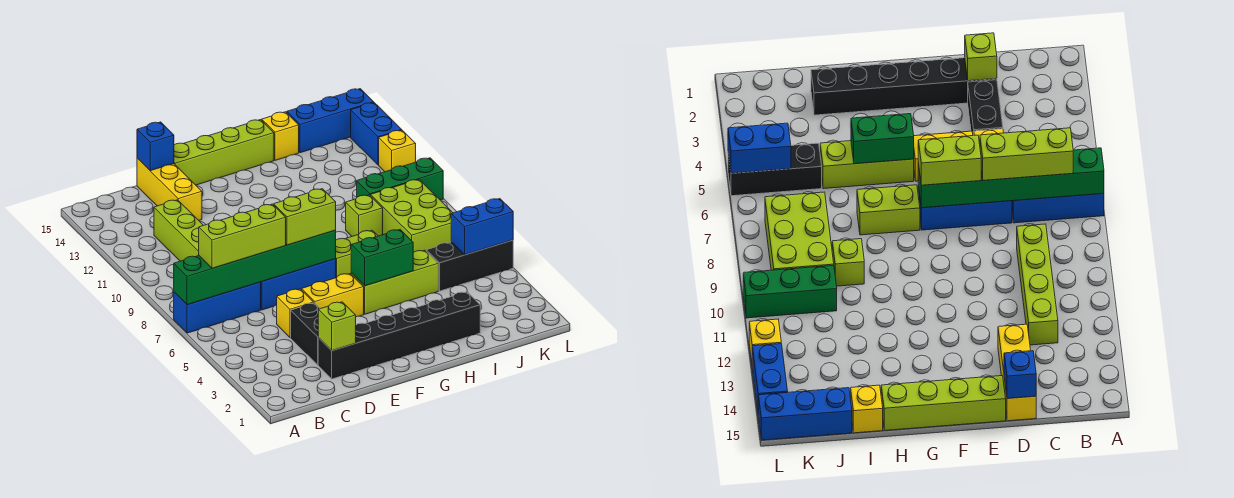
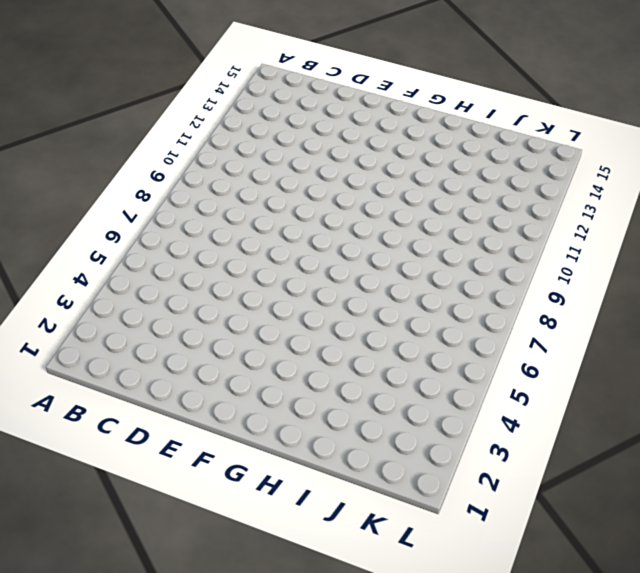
none -> blue 1x3 brick [174,282,261,333]
none -> lime 1x4 brick [154,200,203,261]
none -> black 1x6 brick [318,292,480,379]

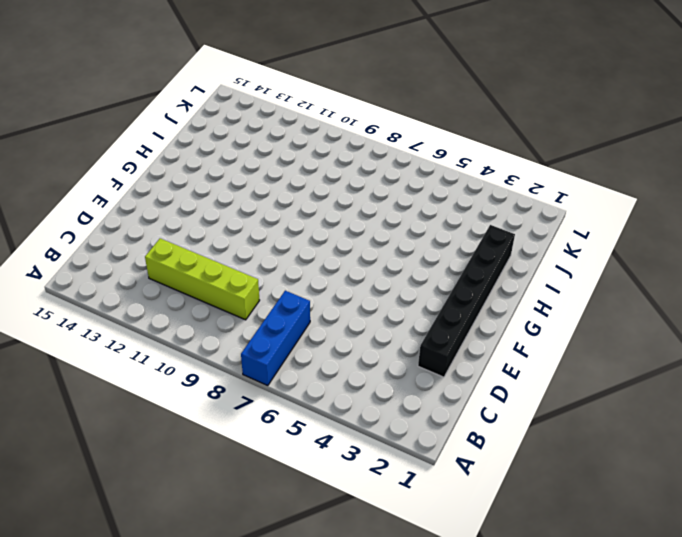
none -> black 1x2 brick [291,303,320,365]
none -> yellow 1x1 brick [277,289,314,338]
none -> blue 1x3 brick [261,259,336,310]

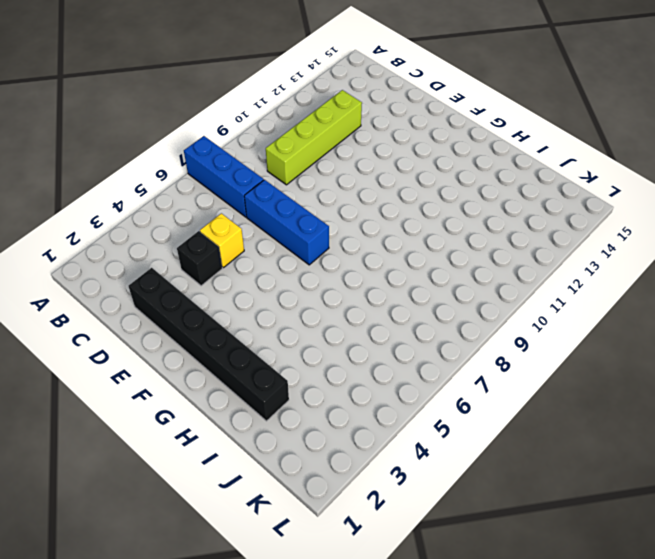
black 1x1 brick [177,231,222,286] -> black 1x2 brick [291,303,320,365]
none -> yellow 1x3 brick [137,158,202,220]
none -> yellow 1x2 brick [302,274,364,317]
none -> lime 1x4 brick [174,120,274,185]

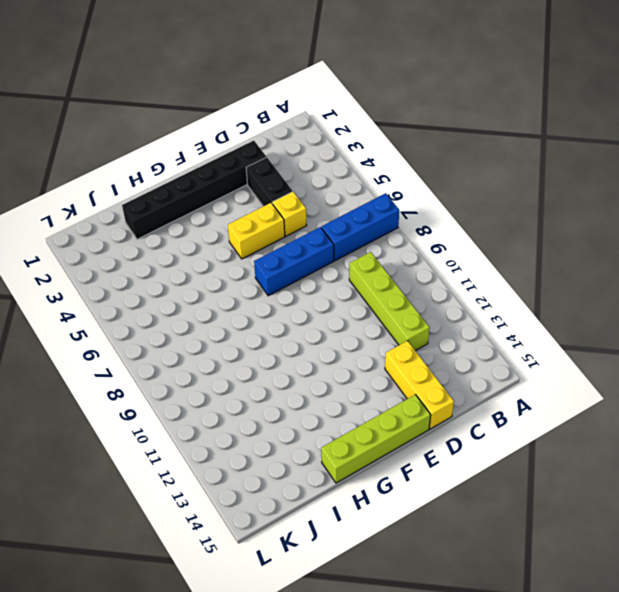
none -> lime 1x3 brick [351,250,438,314]
none -> lime 1x2 brick [336,230,378,278]
none -> lime 1x1 brick [346,195,383,236]

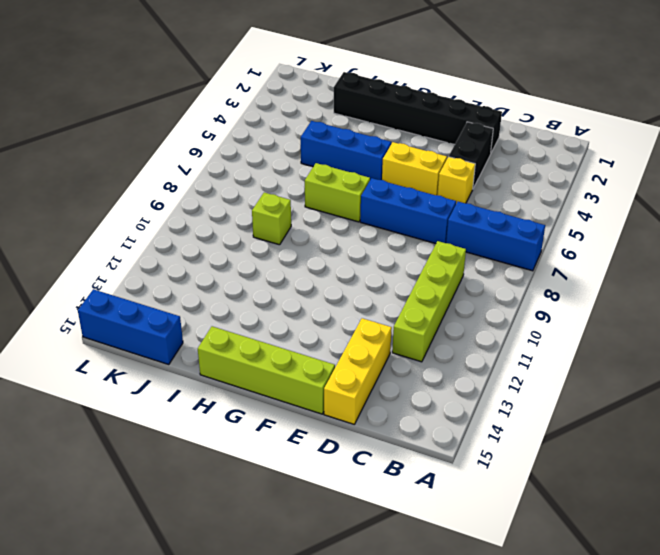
blue 1x3 brick [301,121,391,180] -> lime 1x3 brick [351,250,438,314]
none -> yellow 1x1 brick [262,112,299,160]
none -> black 1x3 brick [426,240,513,291]
none -> lime 2x3 brick [370,180,453,252]

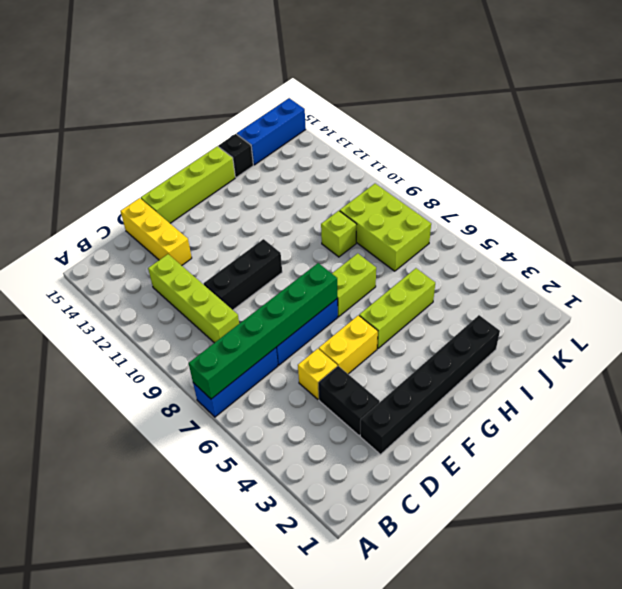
black 1x3 brick [204,239,282,310] -> black 1x3 brick moved to [426,240,513,291]
black 1x1 brick [218,134,253,177] -> yellow 1x1 brick [262,112,299,160]
none -> green 1x3 brick [357,158,443,200]
none -> yellow 1x1 brick [379,130,416,172]
none -> blue 1x2 brick [351,103,401,165]

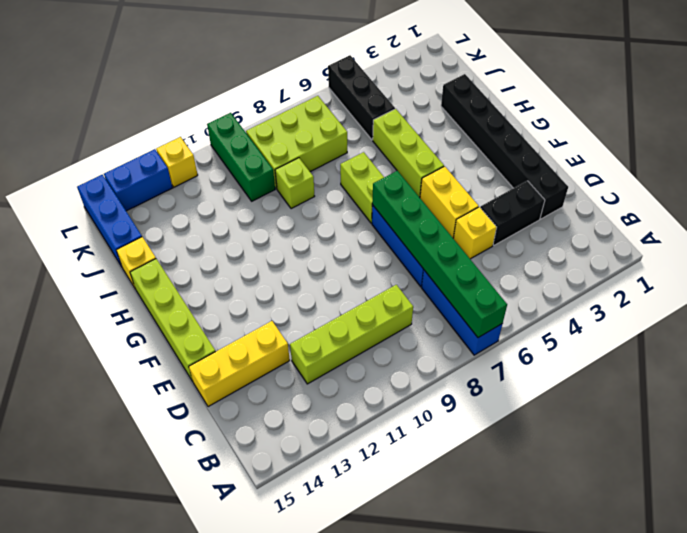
none -> lime 1x1 brick [318,302,356,351]
none -> blue 1x1 brick [137,122,174,171]
none -> green 1x2 brick [351,230,413,286]

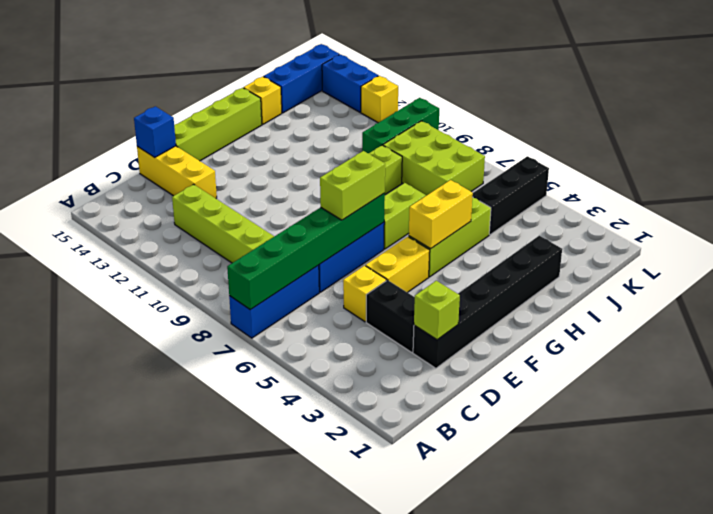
yellow 1x2 brick [409,180,473,249] -> green 1x2 brick [351,230,413,286]
none -> blue 1x2 brick [451,199,513,255]
none -> lime 1x3 brick [199,204,286,268]

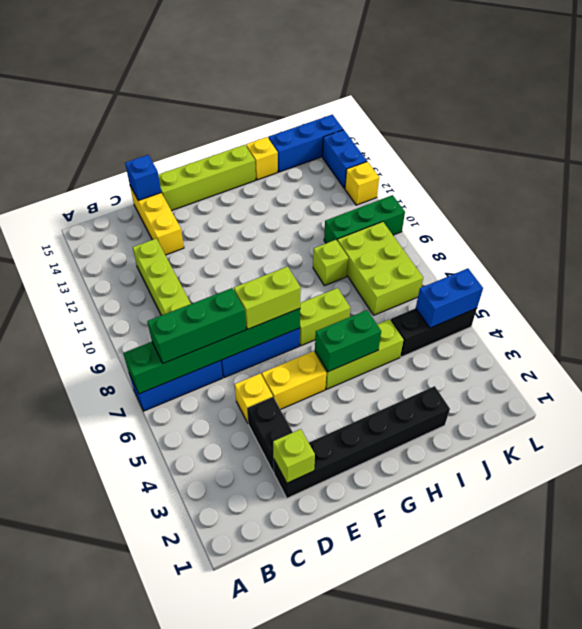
green 1x3 brick [147,288,246,363] -> lime 1x3 brick [199,204,286,268]

